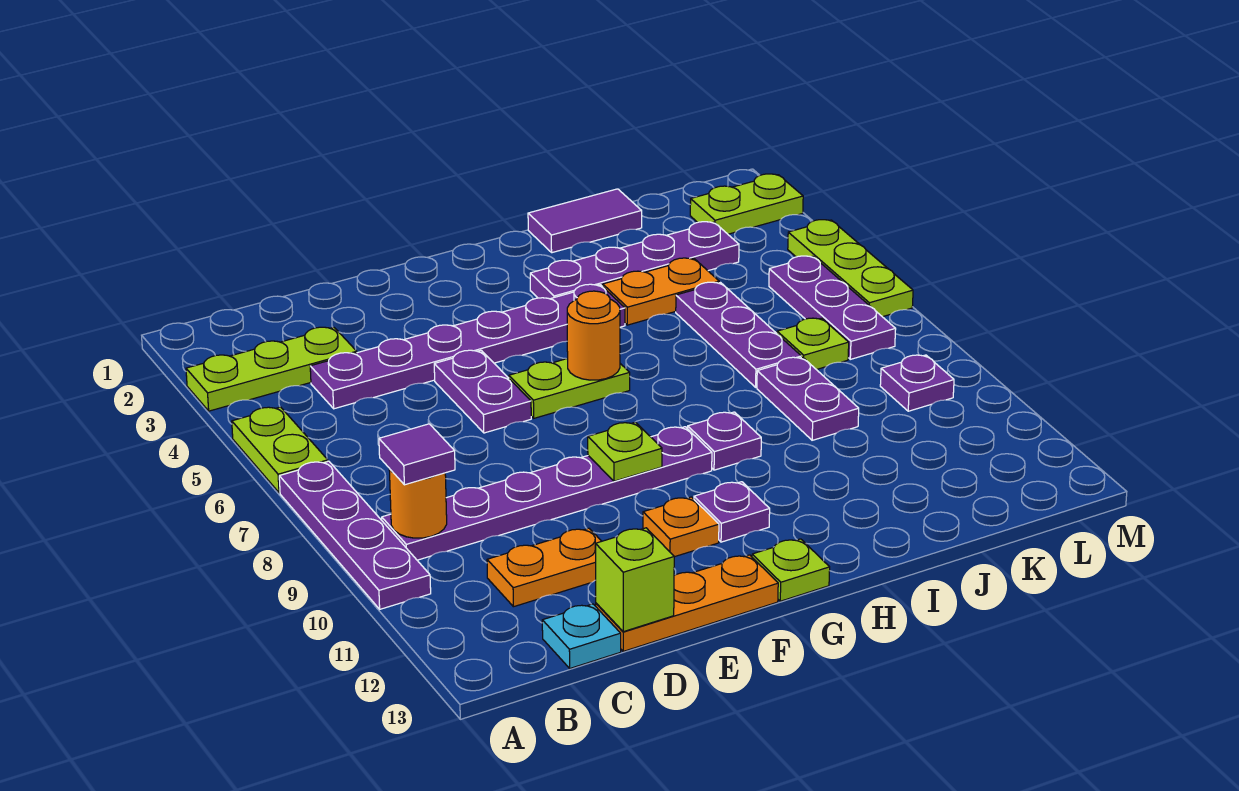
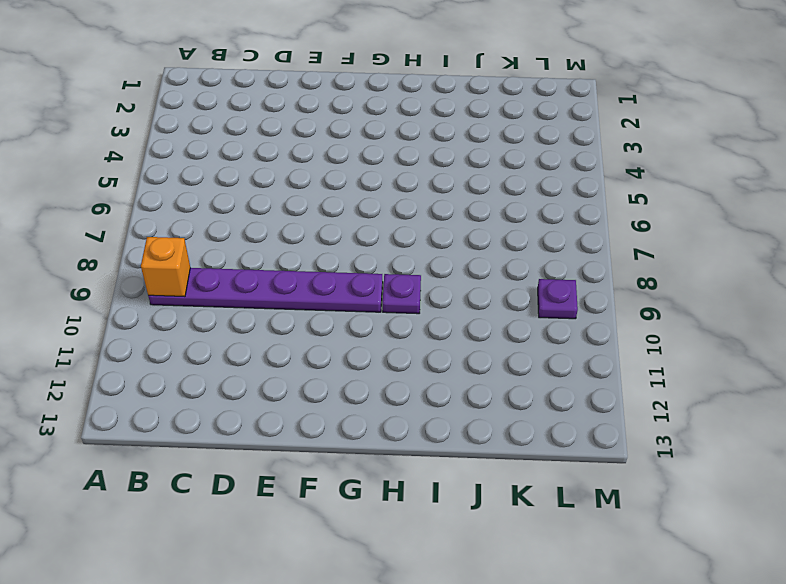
orange 1x1 brick [141,237,190,297] -> orange 1x1 round brick [389,469,447,538]
none -> lime 1x3 plate [186,327,357,411]
none -> lime 1x2 plate [232,407,328,493]
none -> purple 1x4 plate [279,461,431,609]

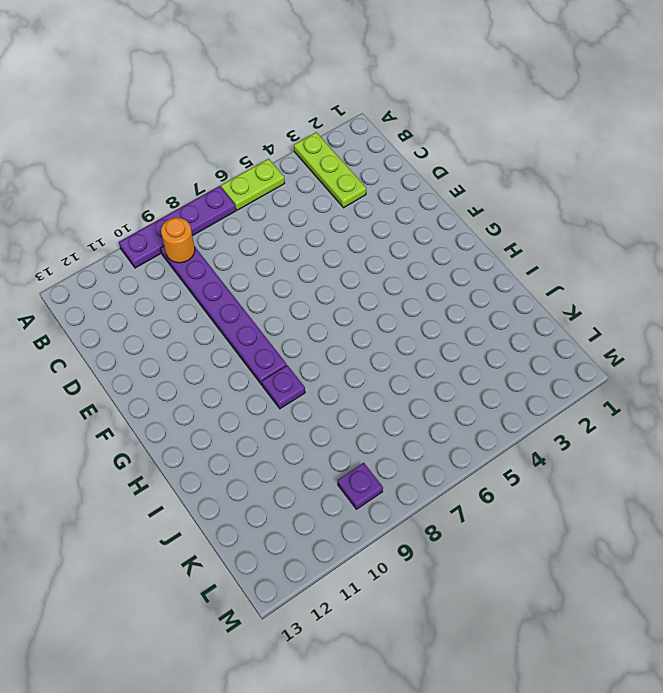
none -> purple 1x6 plate [310,284,625,409]
none -> orange 1x2 plate [487,528,602,607]
none -> cyan 1x1 plate [542,604,621,668]

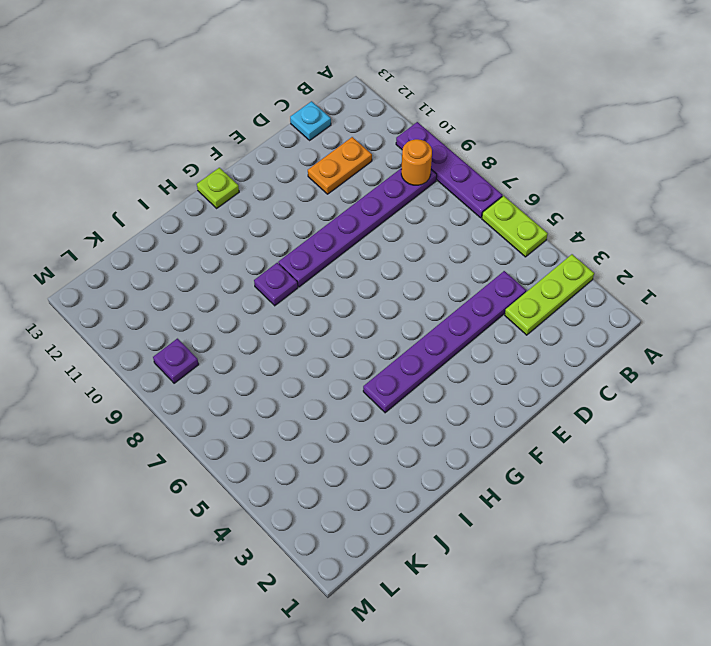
none -> orange 1x3 plate [596,555,778,651]
none -> purple 1x2 plate [434,350,531,433]
none -> lime 1x2 plate [509,358,630,418]

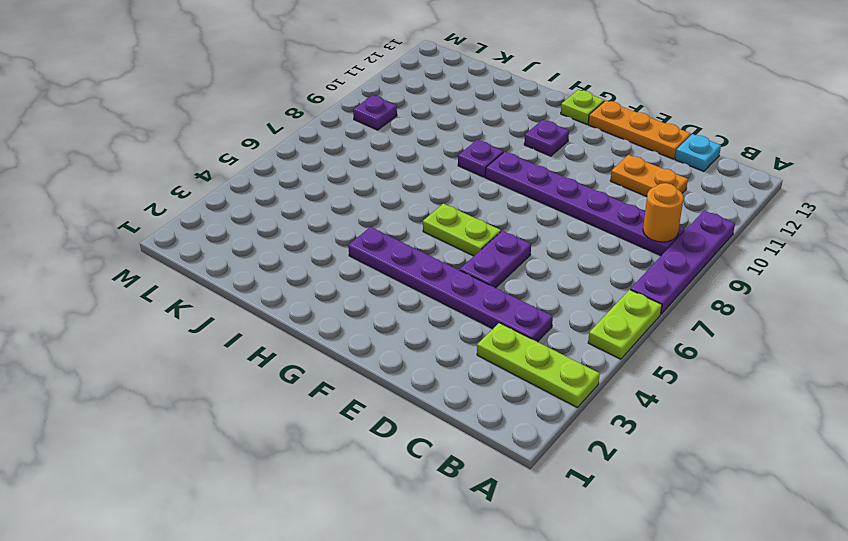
none -> orange 1x1 plate [643,497,719,557]
none -> purple 1x4 plate [530,222,739,299]
none -> purple 1x2 tile [528,189,642,253]

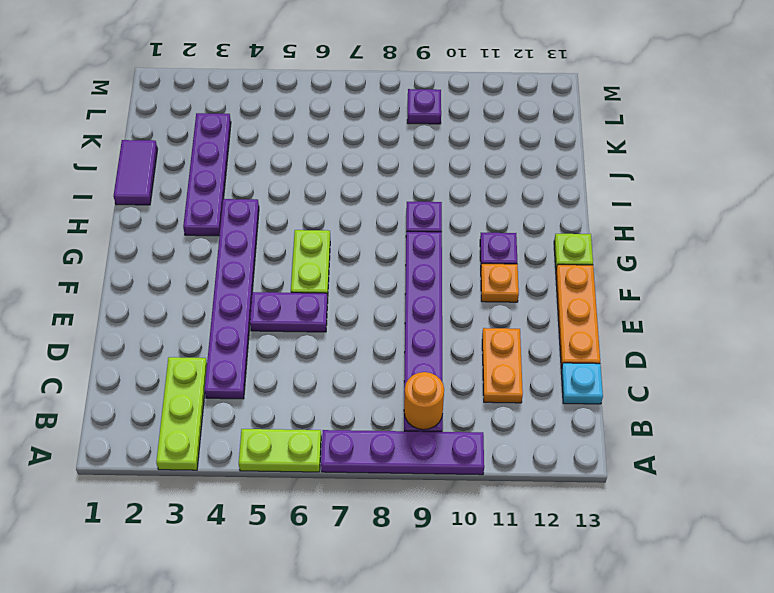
none -> orange 1x2 plate [603,258,719,325]
none -> purple 1x3 plate [676,282,801,387]
none -> purple 1x2 plate [757,357,859,440]

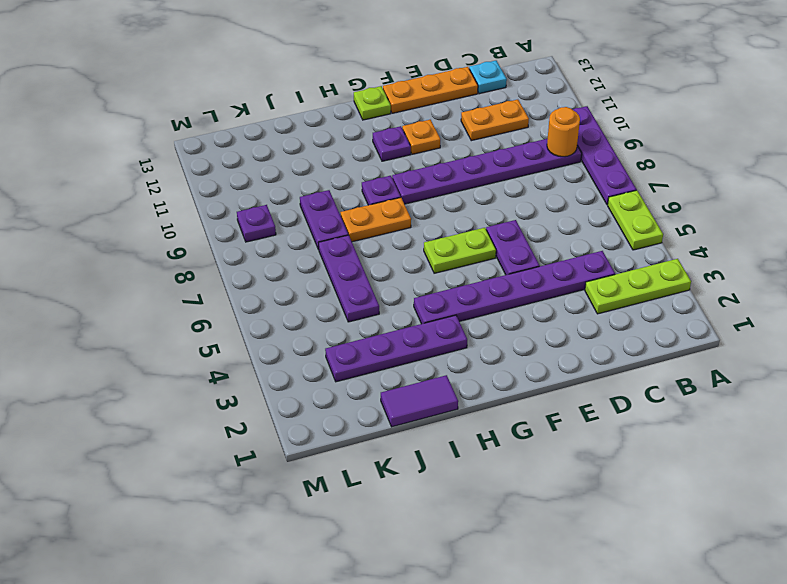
orange 1x2 plate [340,198,411,242] -> orange 1x2 plate moved to [603,258,719,325]
none -> lime 1x1 plate [777,318,849,370]
none -> lime 1x2 plate [690,174,803,234]
none -> purple 1x3 plate [769,256,896,359]

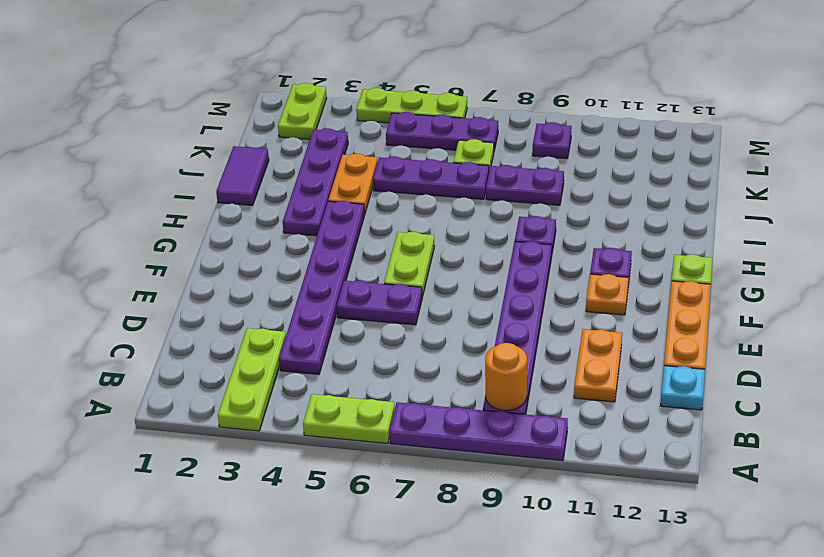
none -> lime 1x1 brick [595,528,674,632]
none -> lime 1x1 plate [588,422,662,481]
none -> orange 1x1 round brick [567,291,620,380]

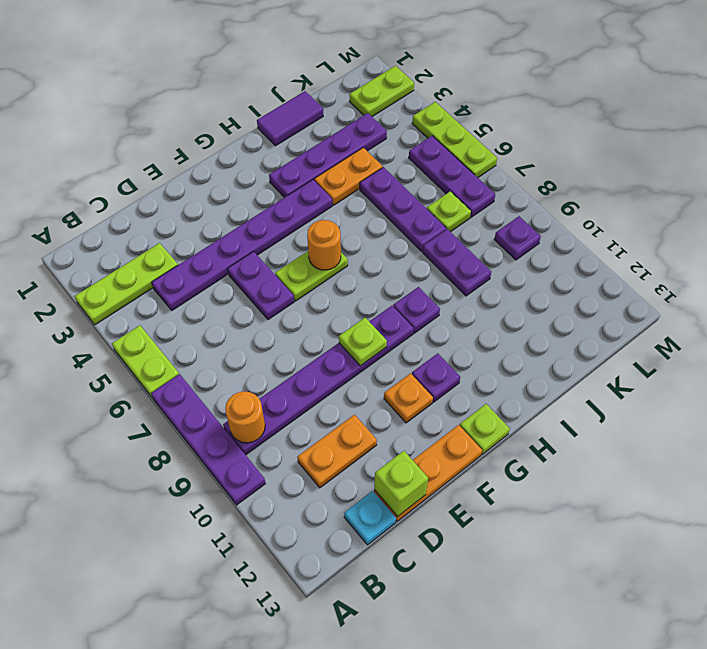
none -> purple 1x1 tile [379,424,455,485]

